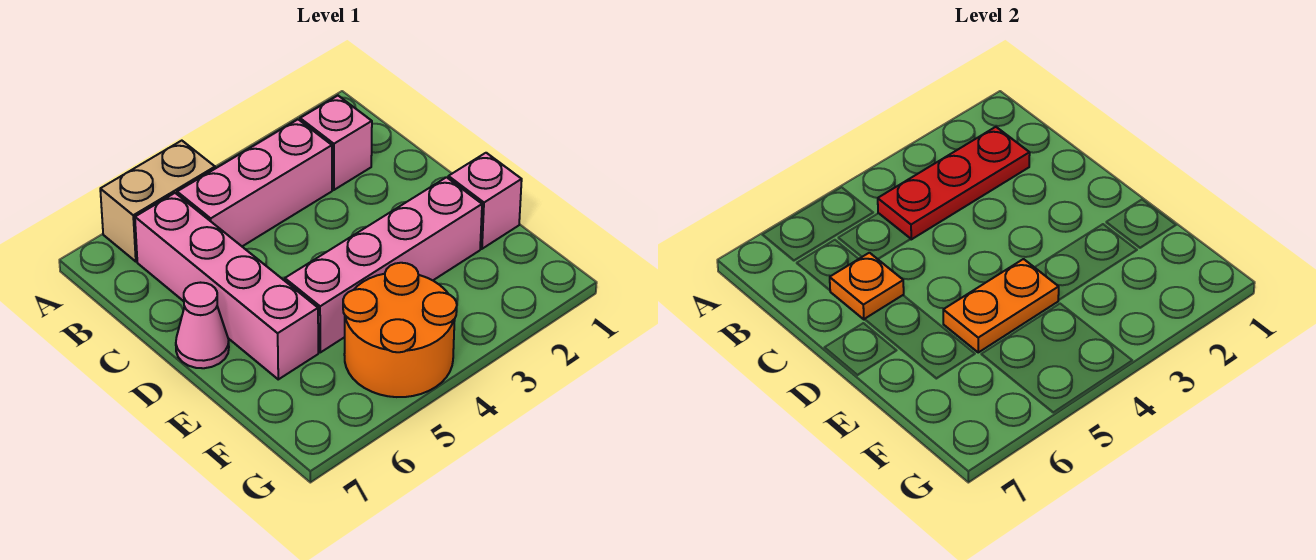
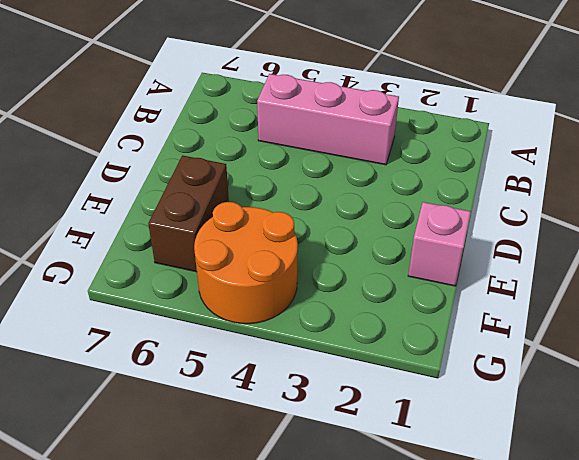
brown 1x2 brick [148,155,229,272] -> pink 1x4 brick [135,193,318,379]
none -> tan 1x2 brick [100,141,215,261]
none -> pink 1x1 brick [300,96,372,190]

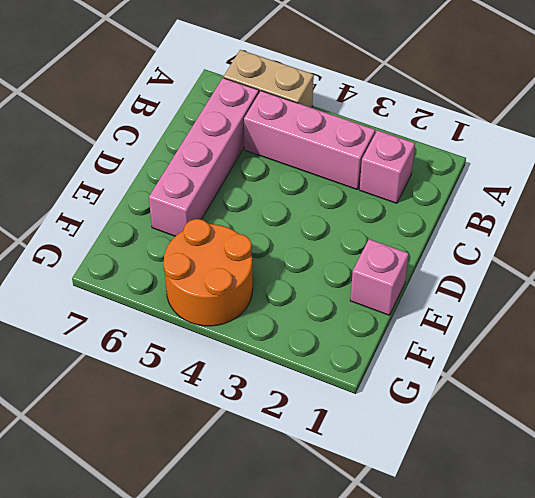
none -> pink 1x1 cone [176,283,229,368]
none -> pink 1x4 brick [285,177,482,352]

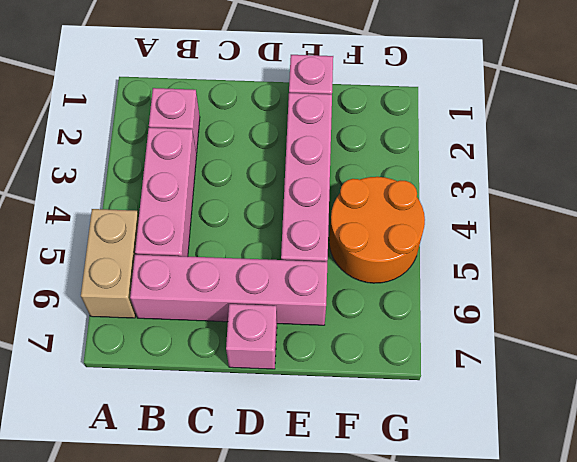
pink 1x1 brick [226,304,277,369] -> pink 1x1 cone [176,283,229,368]
none -> red 1x3 plate [878,127,1030,239]
none -> orange 1x1 plate [830,253,904,319]

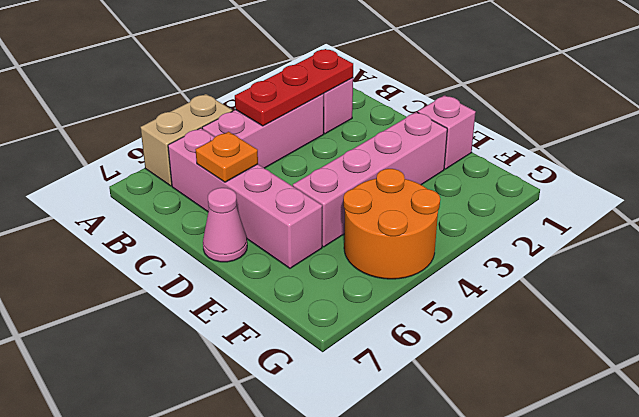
none -> orange 1x2 plate [943,259,1059,352]

